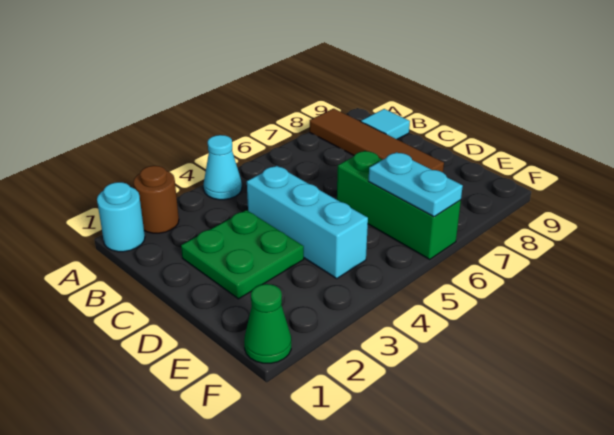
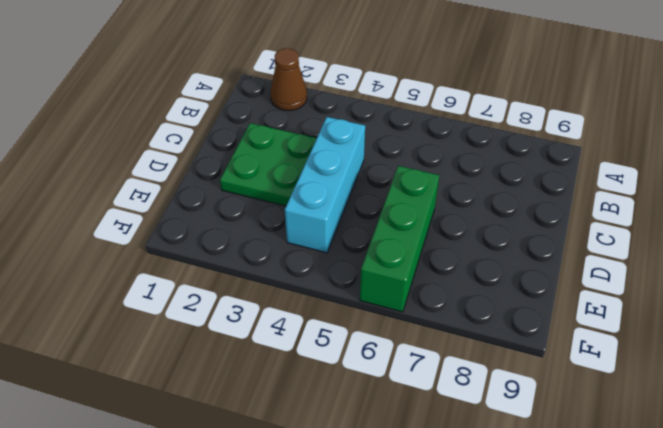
brown 1x1 cone [270,48,307,111] -> brown 1x1 round brick [133,166,179,233]
none -> cyan 1x1 round brick [97,182,145,252]
none -> cyan 1x1 cone [204,135,242,200]

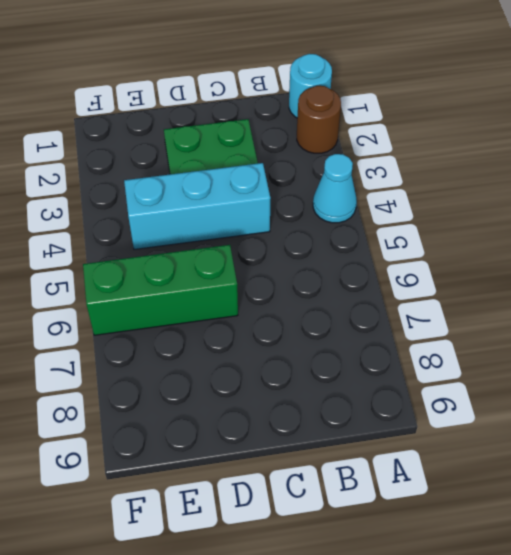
none -> brown 1x4 tile [309,109,444,172]
none -> cyan 1x1 tile [361,109,410,139]

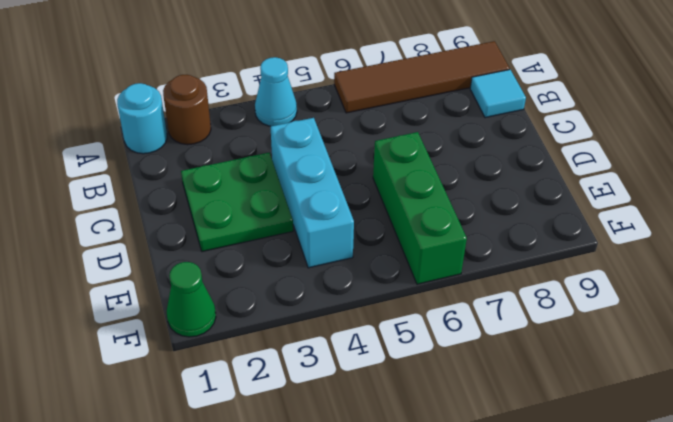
brown 1x4 tile [334,41,510,113] -> brown 1x4 tile turned to [309,109,444,172]
none -> cyan 1x2 plate [369,152,463,217]

